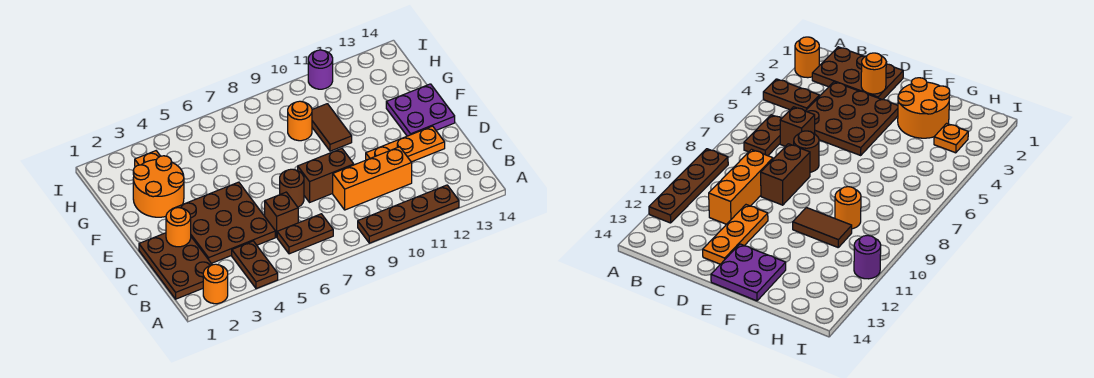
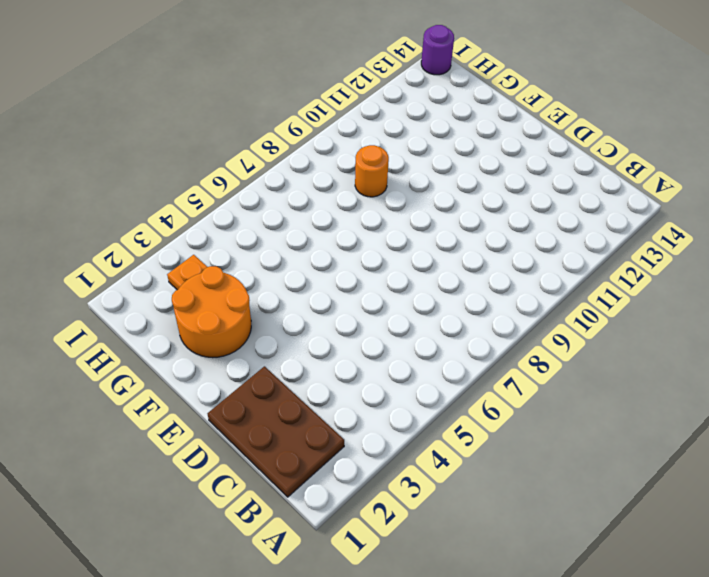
purple 1x1 round brick [421,25,454,75] -> purple 1x1 round brick moved to [308,50,333,89]
none -> orange 1x1 round brick [203,264,228,304]
none -> brown 1x2 plate [232,241,278,289]
none -> brown 1x4 plate [358,185,459,243]

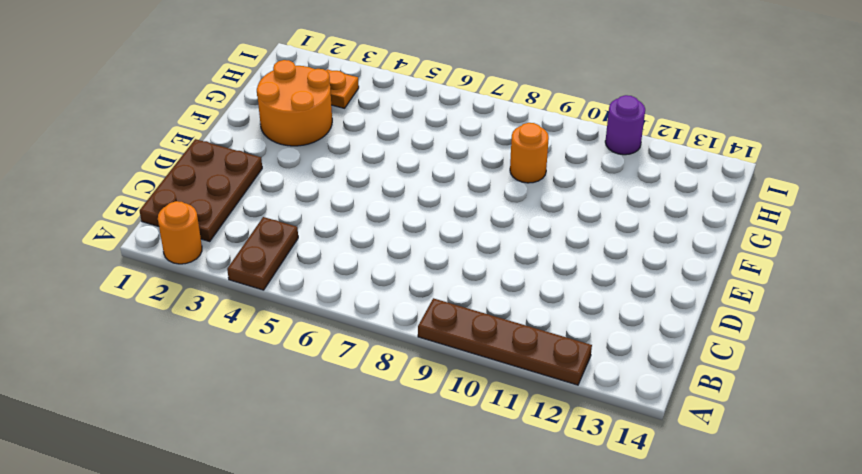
none -> brown 1x2 plate [277,214,333,254]
none -> brown 3x3 plate [173,182,275,263]
none -> brown 1x1 brick [265,192,298,237]

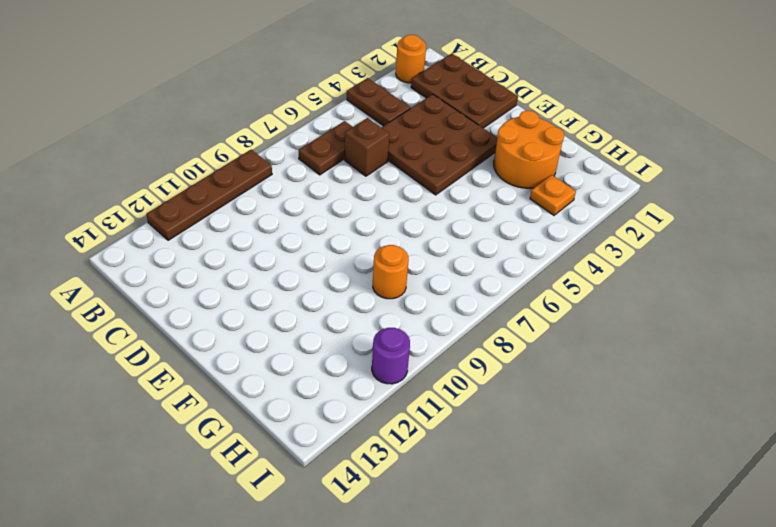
none -> orange 1x3 brick [333,147,412,210]
none -> brown 1x1 round brick [280,169,304,207]
none -> brown 1x2 brick [298,148,354,202]

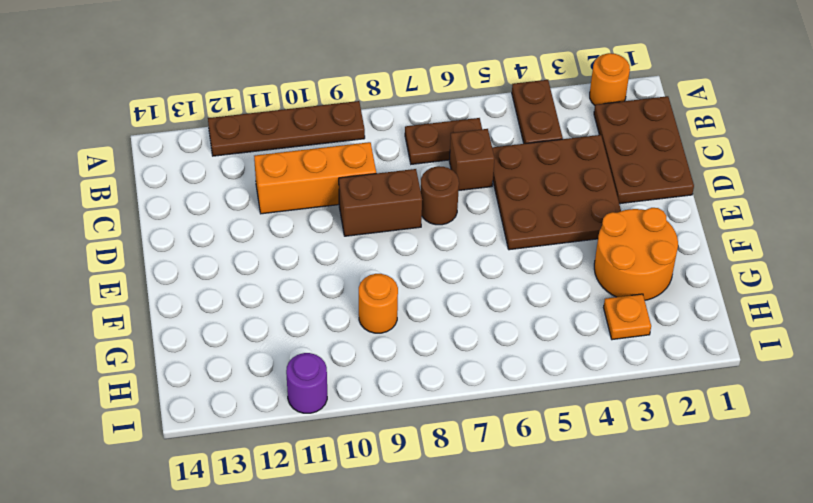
none -> orange 1x3 plate [366,126,445,162]
none -> purple 2x2 plate [386,84,455,136]
none -> brown 1x2 tile [312,104,352,151]

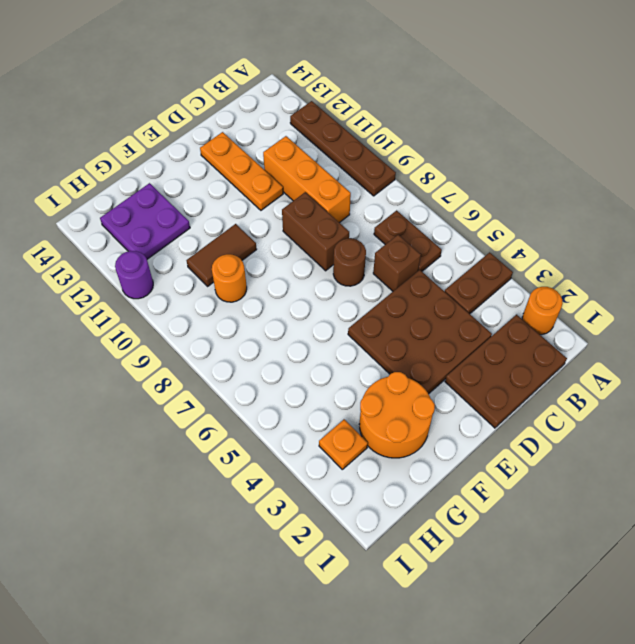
purple 2x2 plate [100,183,190,259] -> purple 2x2 plate moved to [386,84,455,136]
none -> orange 1x1 round brick [166,208,191,247]

